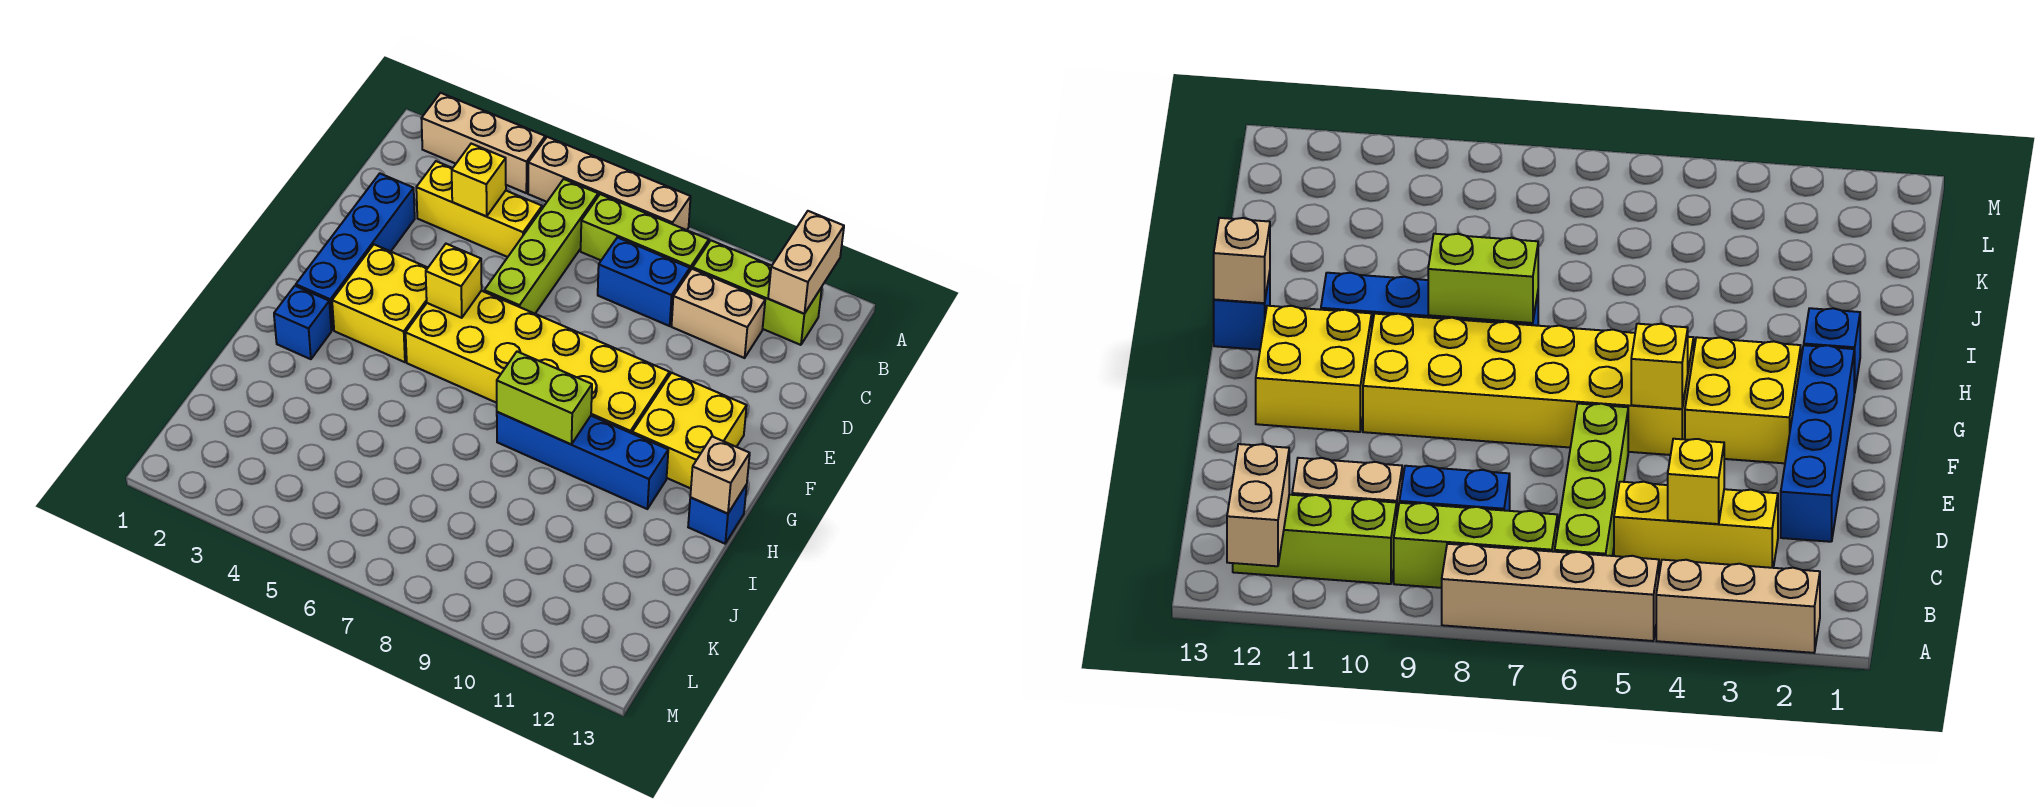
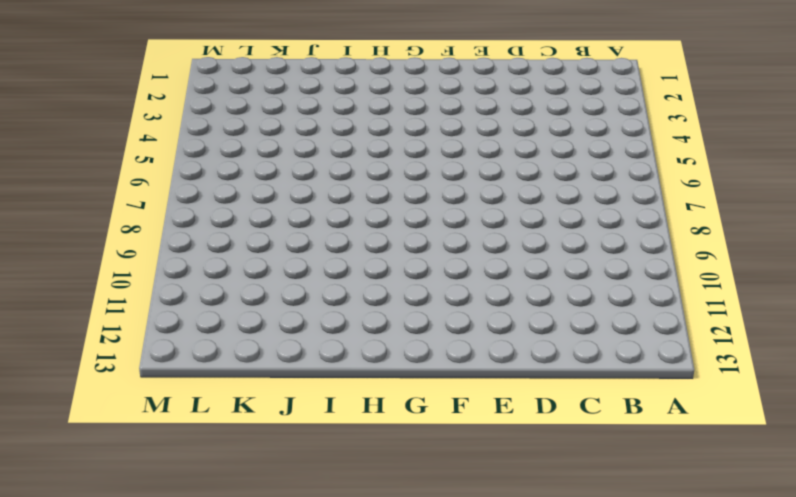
none -> tan 1x3 brick [421,93,545,193]
none -> tan 1x4 brick [528,137,691,230]
none -> lime 1x4 brick [484,179,598,314]

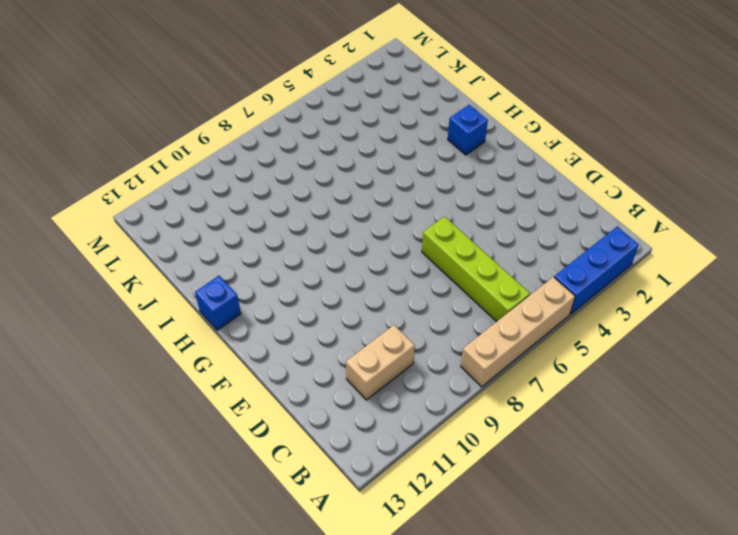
blue 1x3 brick [554,227,639,314] -> tan 1x3 brick [421,93,545,193]
none -> lime 1x3 brick [581,194,709,270]
none -> lime 1x3 brick [693,240,822,345]
none -> yellow 1x3 brick [416,161,542,257]

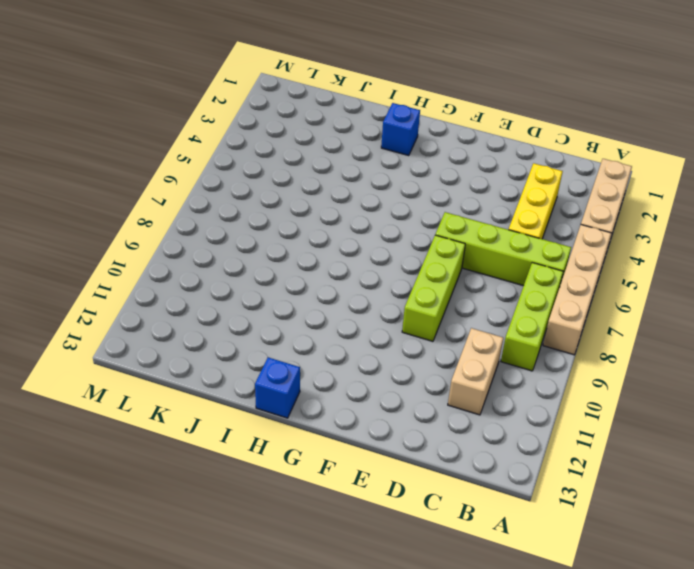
lime 1x3 brick [402,235,465,341] -> lime 1x3 brick moved to [693,240,822,345]
none -> blue 1x2 brick [598,237,690,326]
none -> blue 1x4 brick [296,174,415,330]
none -> yellow 2x2 brick [332,245,428,362]

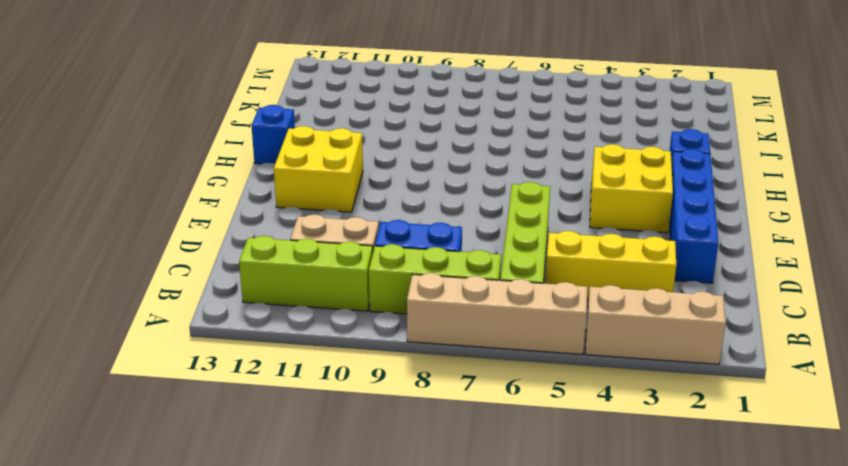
none -> yellow 2x6 brick [406,291,669,433]
none -> blue 1x4 brick [497,412,668,509]
none -> tan 1x2 brick [768,211,844,314]

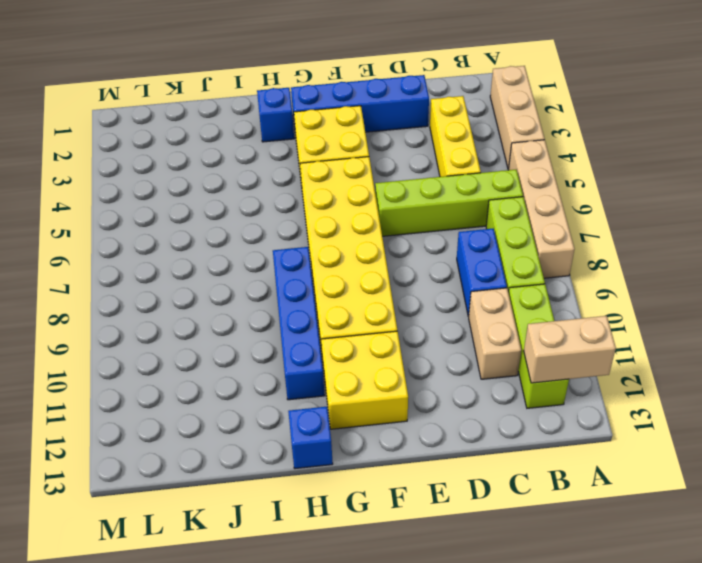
none -> yellow 1x1 brick [452,144,506,216]
none -> yellow 1x1 brick [426,244,482,318]
none -> lime 1x2 brick [497,352,592,444]

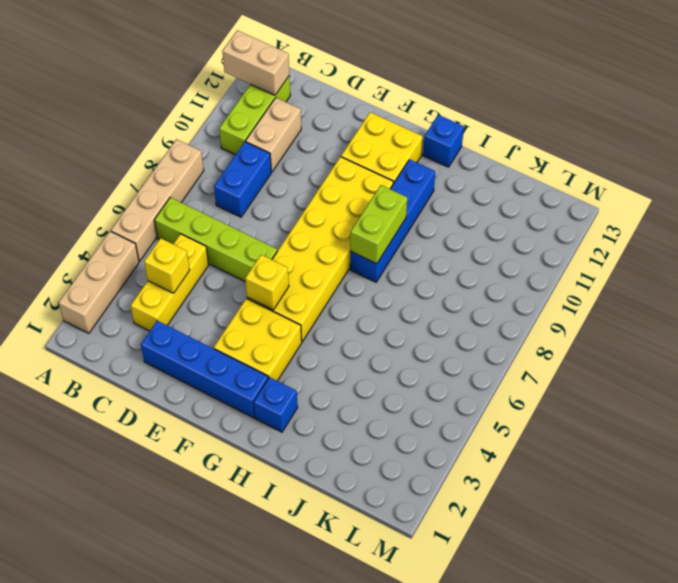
none -> lime 1x3 brick [581,194,709,270]
none -> tan 1x1 brick [690,436,750,514]

